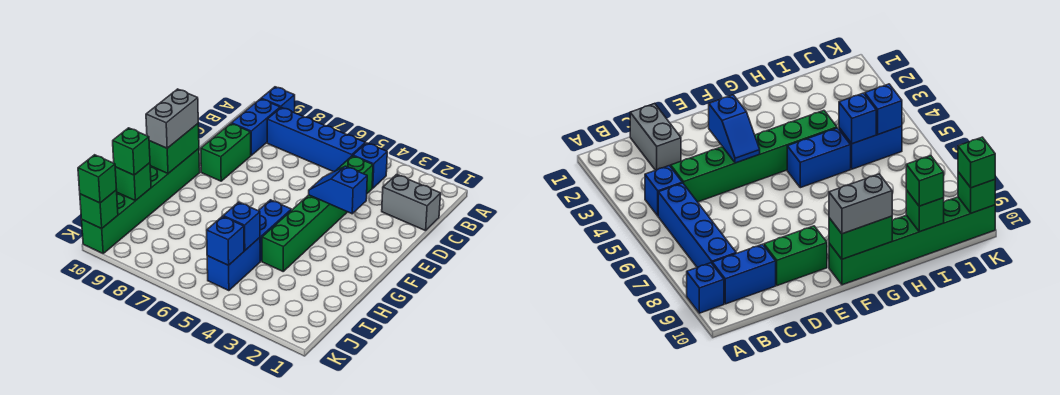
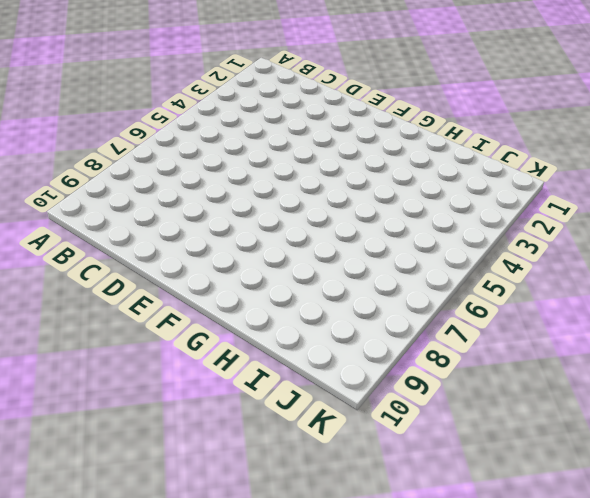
none -> blue 1x1 brick [261,87,295,112]
none -> blue 1x1 brick [353,143,387,188]
none -> blue 1x4 brick [267,107,365,172]

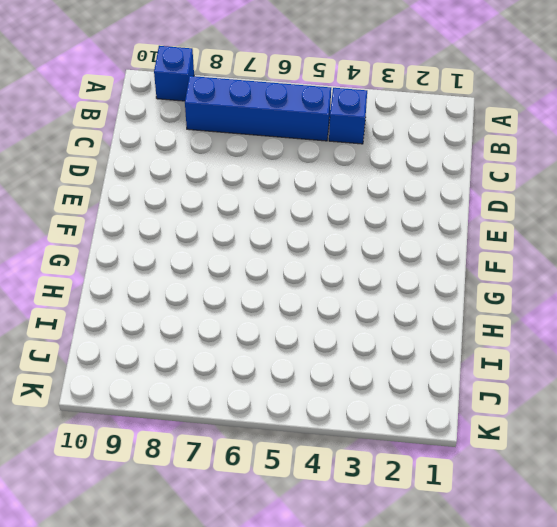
none -> blue 1x2 brick [231,99,280,155]
none -> grey 1x2 brick [382,175,441,231]
none -> green 1x6 brick [262,156,373,271]

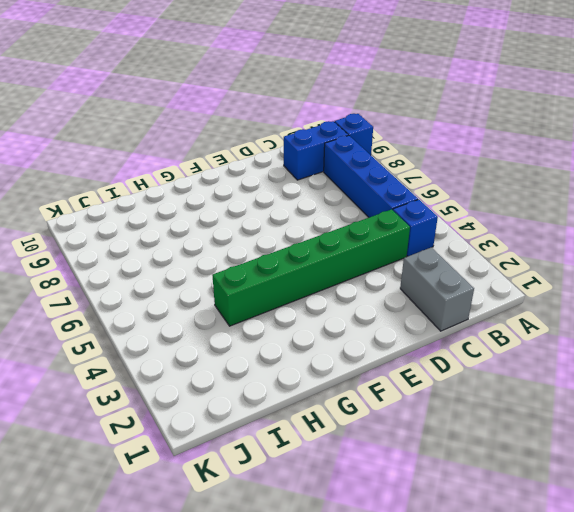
none -> green 1x2 brick [201,124,251,181]
none -> green 1x6 brick [82,149,200,253]
none -> blue 1x2 brick [258,200,291,261]

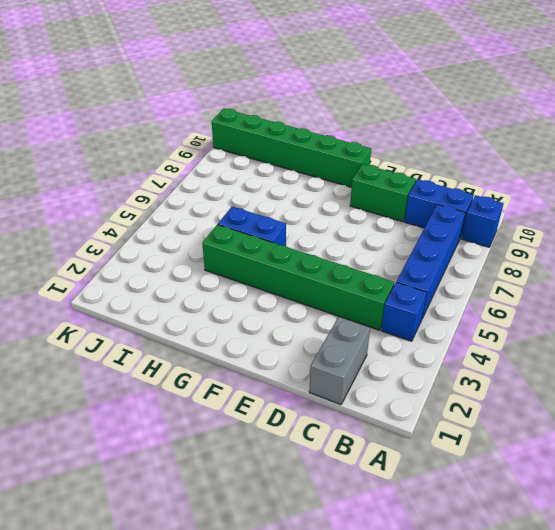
none -> blue 1x2 brick [207,238,260,291]
none -> blue 1x2 slope [309,166,367,214]
none -> green 1x2 brick [149,124,199,173]

